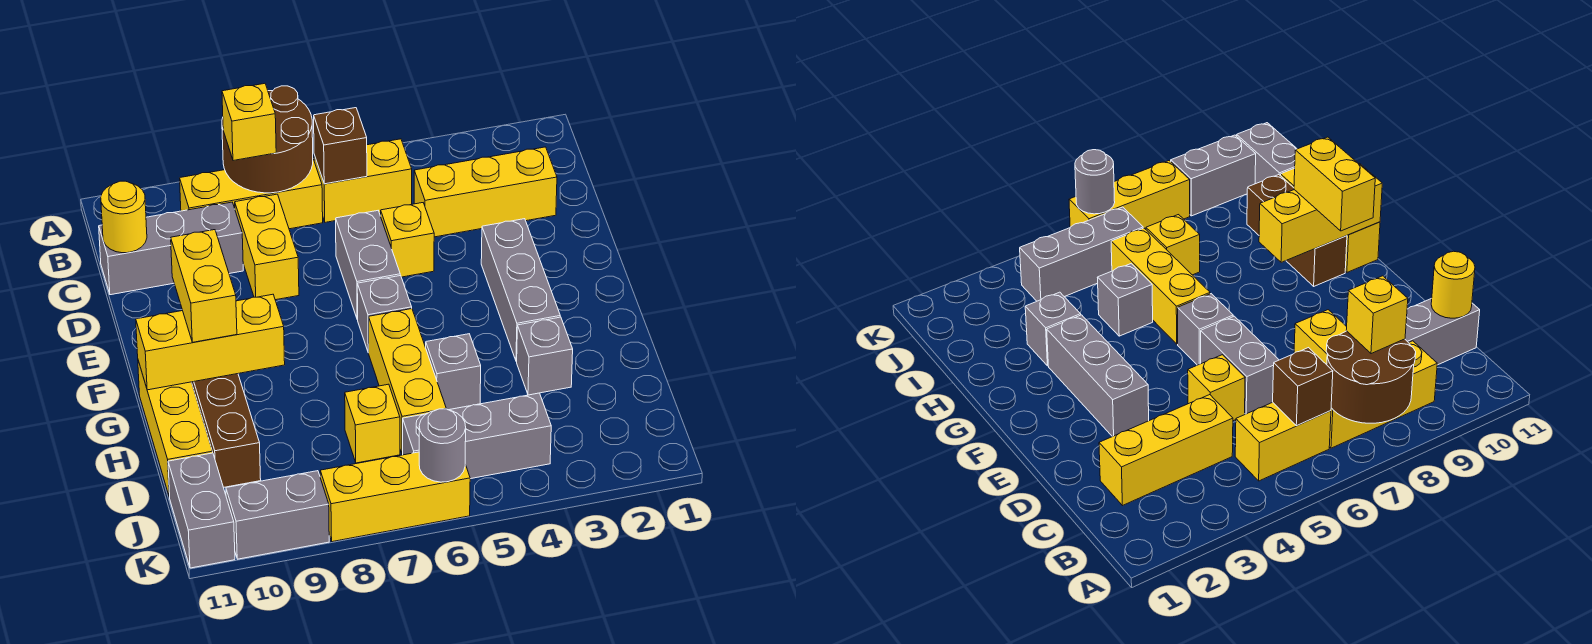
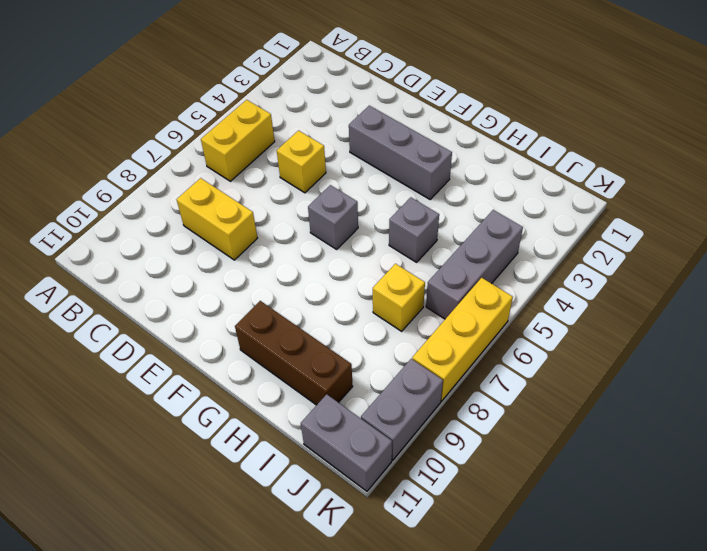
none -> yellow 1x3 brick [180,159,323,229]
none -> yellow 1x3 brick [414,147,557,237]
none -> grey 1x3 brick [99,202,243,295]

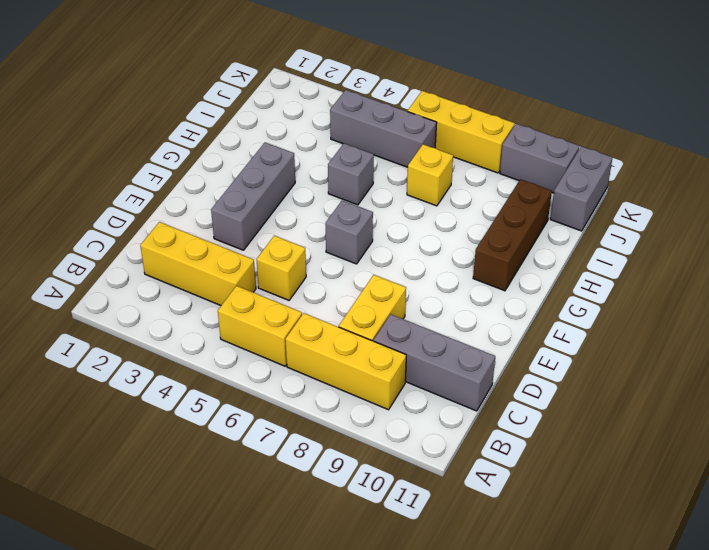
none -> grey 1x2 brick [336,211,400,319]
none -> yellow 1x3 brick [369,309,446,455]
none -> yellow 1x3 brick [138,361,213,497]

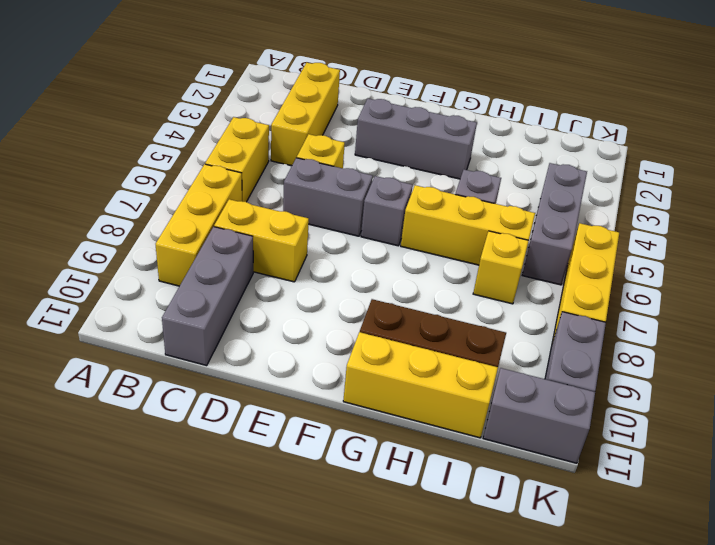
none -> grey 1x1 brick [517,317,573,395]
none -> brown 2x2 round brick [222,86,313,193]
none -> brown 1x1 brick [314,108,367,184]

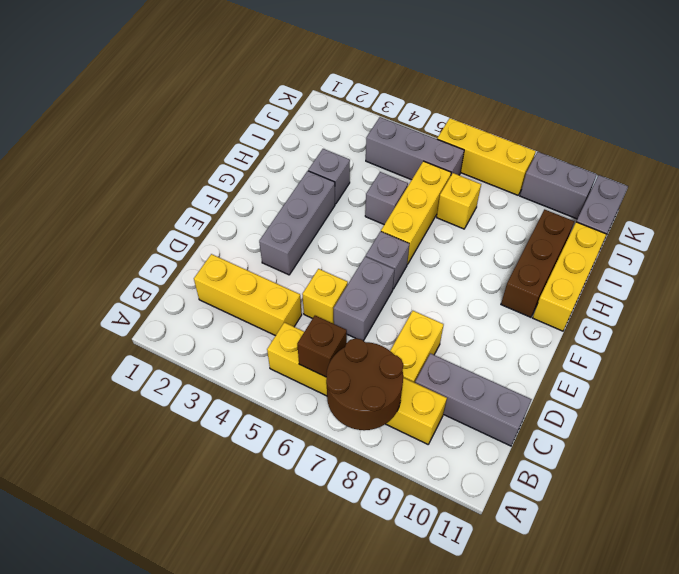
none -> yellow 1x1 round brick [101,181,147,253]
none -> yellow 1x3 brick [136,294,285,390]
none -> grey 1x1 round brick [419,409,466,482]

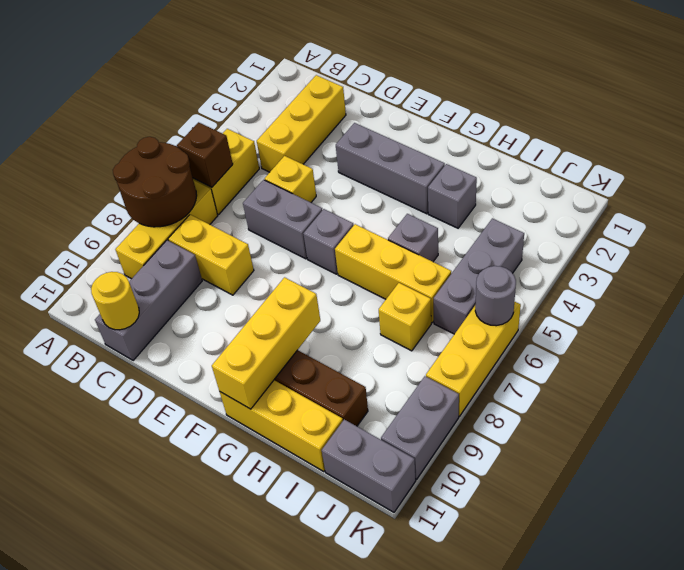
none -> yellow 1x1 brick [222,84,276,161]
none -> yellow 1x2 brick [171,230,237,342]

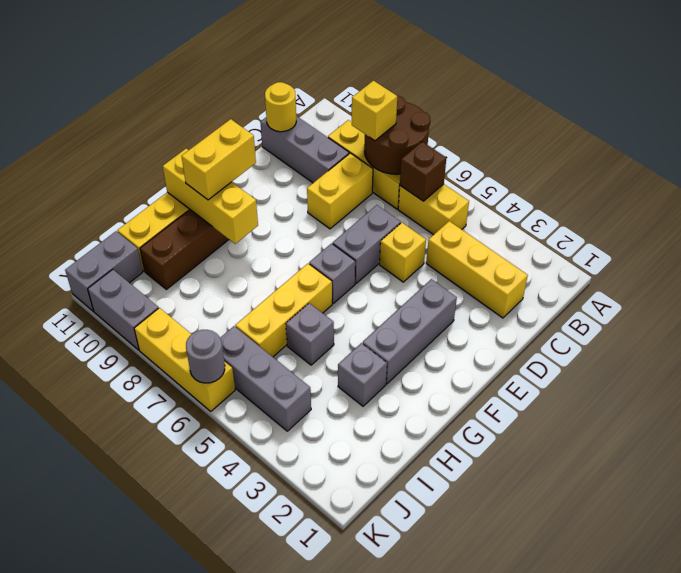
none -> yellow 1x1 brick [345,384,400,463]

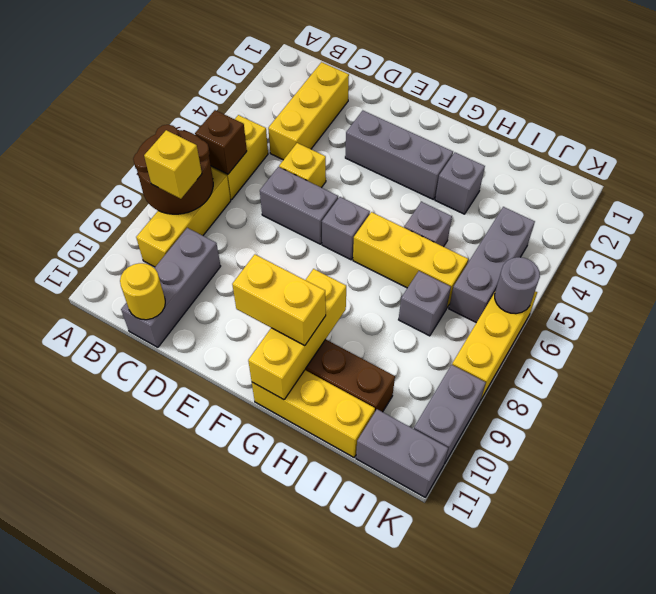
grey 1x1 brick [399,271,451,336] -> yellow 1x1 brick [345,384,400,463]
none -> yellow 1x2 brick [235,194,299,300]

